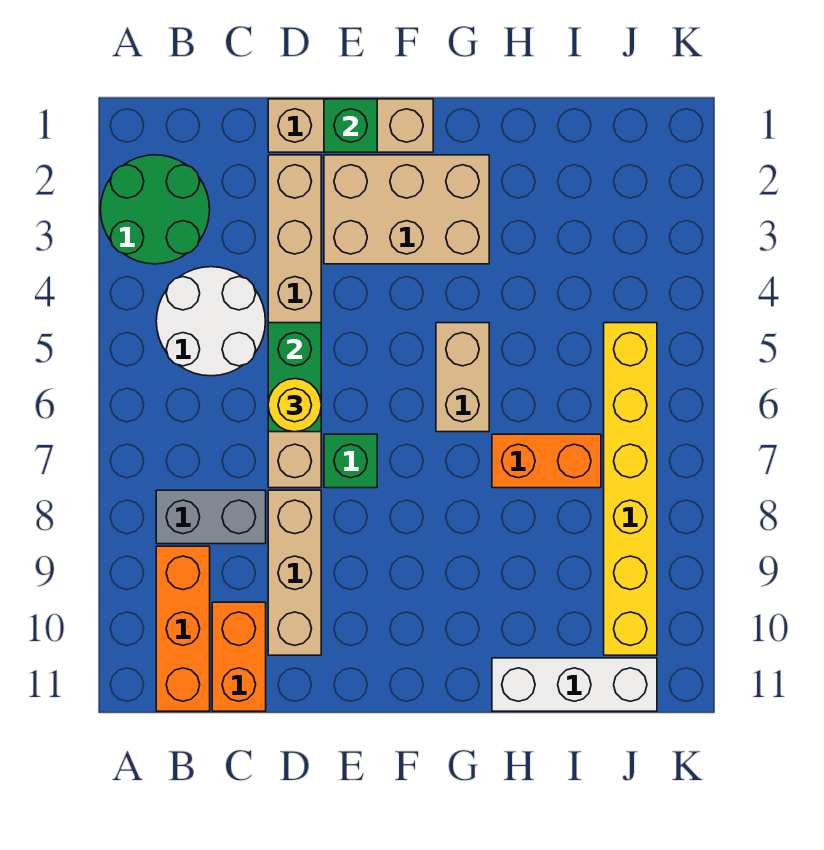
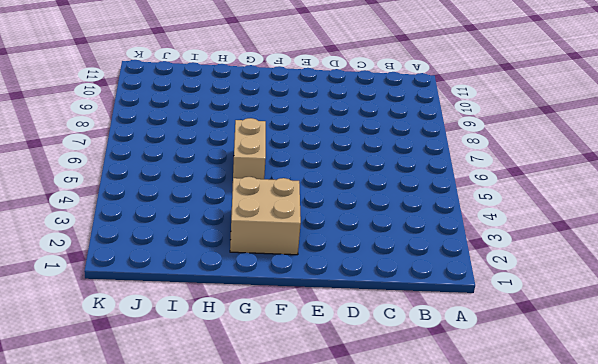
tan 2x2 brick [230,177,301,255] -> tan 2x3 brick [324,155,489,264]
none -> green 2x2 round brick [100,155,210,264]
none -> white 2x2 round brick [156,267,265,376]
none -> grey 1x2 brick [156,490,266,544]

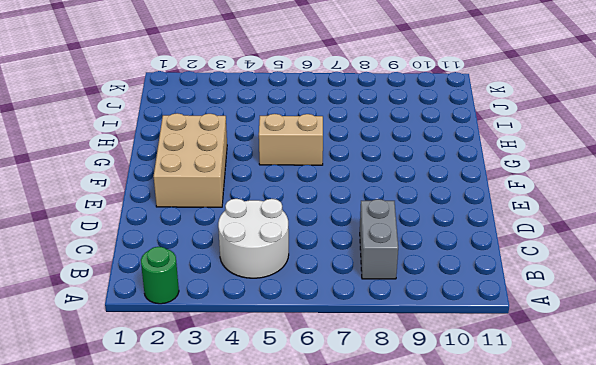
green 1x1 round brick [141,247,179,304] -> green 2x2 round brick [100,155,210,264]
none -> orange 1x3 brick [156,546,210,711]
none -> orange 1x2 brick [212,602,266,711]
none -> tan 1x3 brick [268,99,433,152]

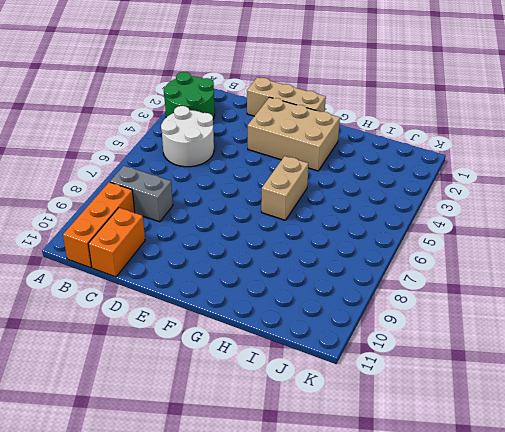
none -> tan 1x6 brick [268,155,321,488]
none -> tan 1x3 brick [268,490,321,655]
none -> green 1x1 brick [324,434,377,488]

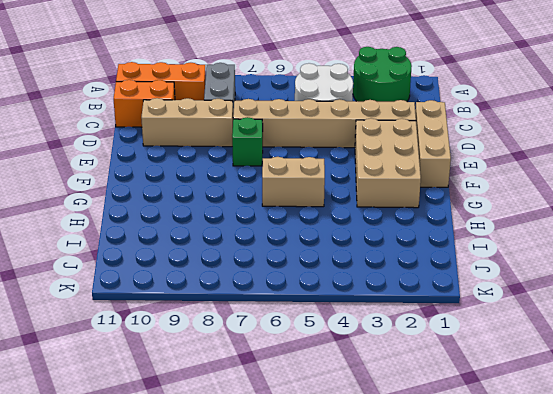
none -> orange 1x2 brick [492,434,601,488]
none -> white 1x3 brick [492,658,657,711]
none -> yellow 1x6 brick [604,323,657,655]

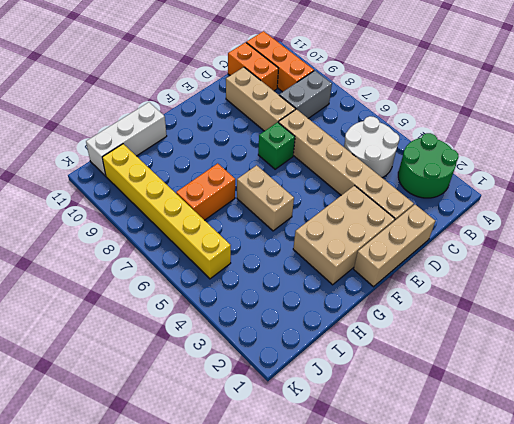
none -> green 1x2 brick [268,323,321,432]
none -> green 1x1 brick [324,99,377,152]
none -> yellow 1x1 round brick [268,379,321,432]

